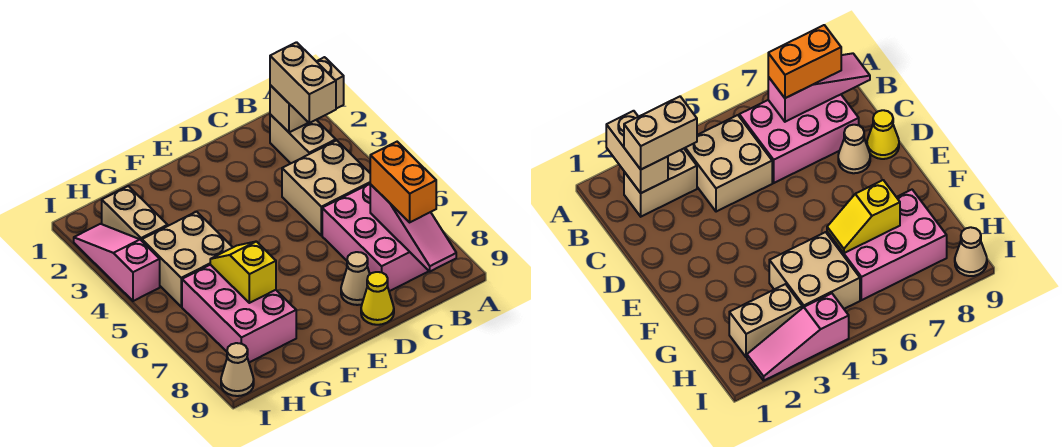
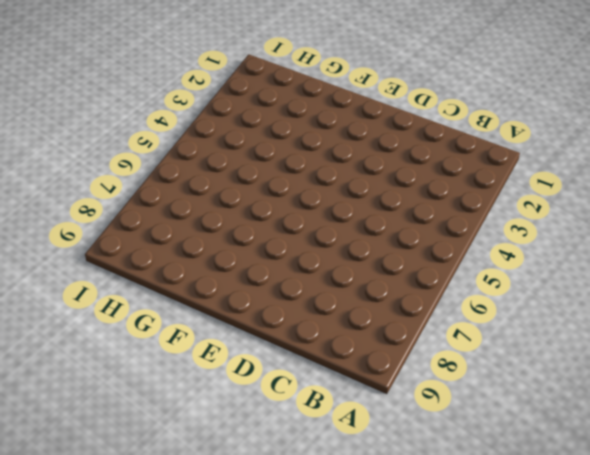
none -> tan 1x2 brick [270,114,336,163]
none -> tan 2x2 brick [282,140,370,235]
none -> pink 2x3 brick [322,184,429,291]

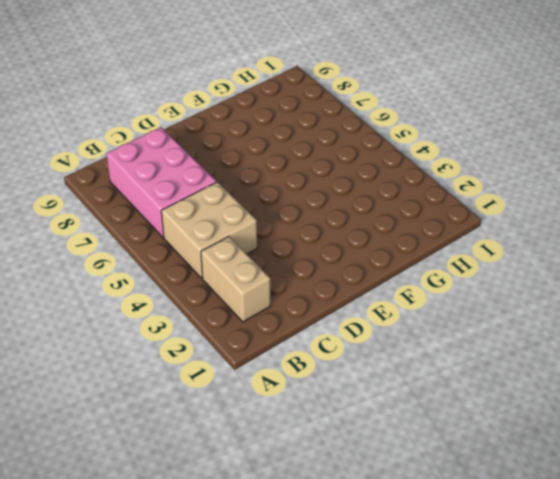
none -> tan 1x1 cone [341,252,370,305]
none -> yellow 1x1 cone [361,272,394,325]
none -> tan 2x2 brick [142,212,233,307]

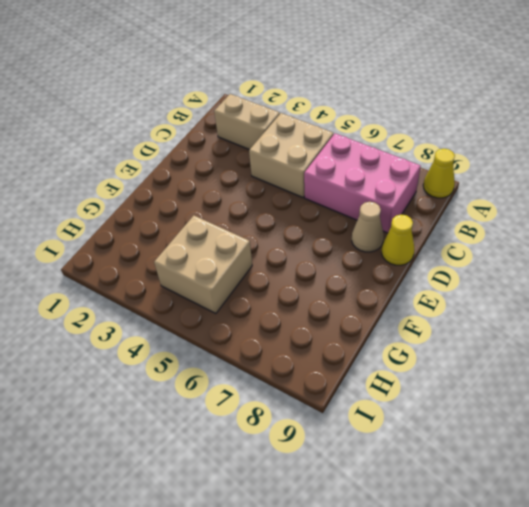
yellow 1x1 cone [423,149,455,198] -> none
none -> pink 2x3 brick [182,265,296,362]
none -> tan 1x2 brick [102,186,168,241]
none -> pink 1x3 slope [74,224,160,301]

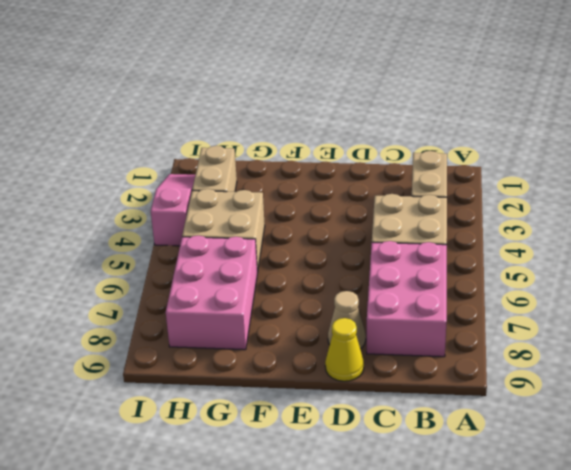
none -> tan 1x1 cone [221,343,254,396]
none -> tan 1x2 brick [270,57,344,132]
none -> pink 1x3 slope [370,184,456,271]

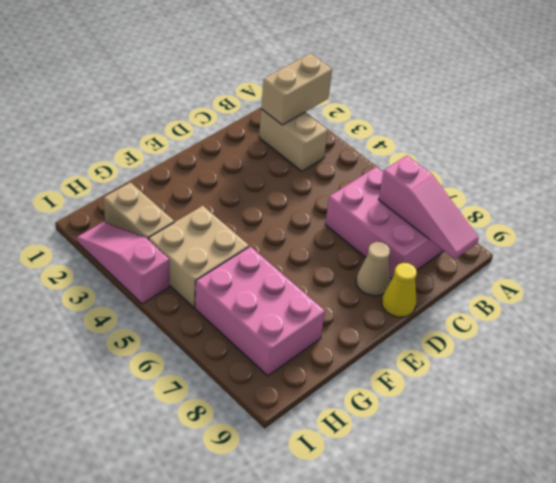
none -> tan 2x2 brick [282,140,370,235]
none -> tan 1x1 cone [221,343,254,396]
none -> yellow 1x2 slope [210,241,276,303]

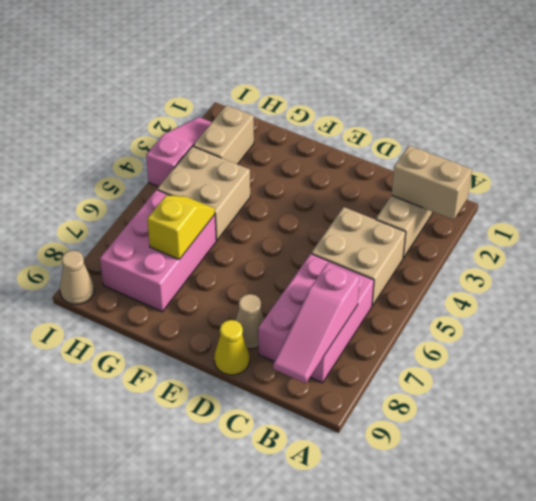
none -> tan 1x2 brick [270,42,336,123]
none -> orange 1x2 brick [370,142,436,222]

